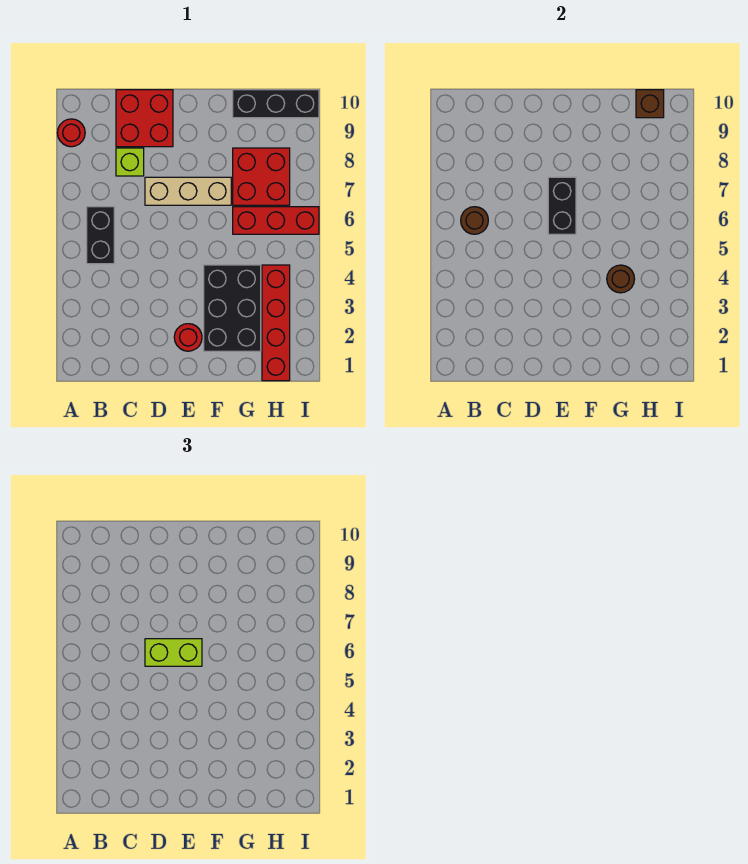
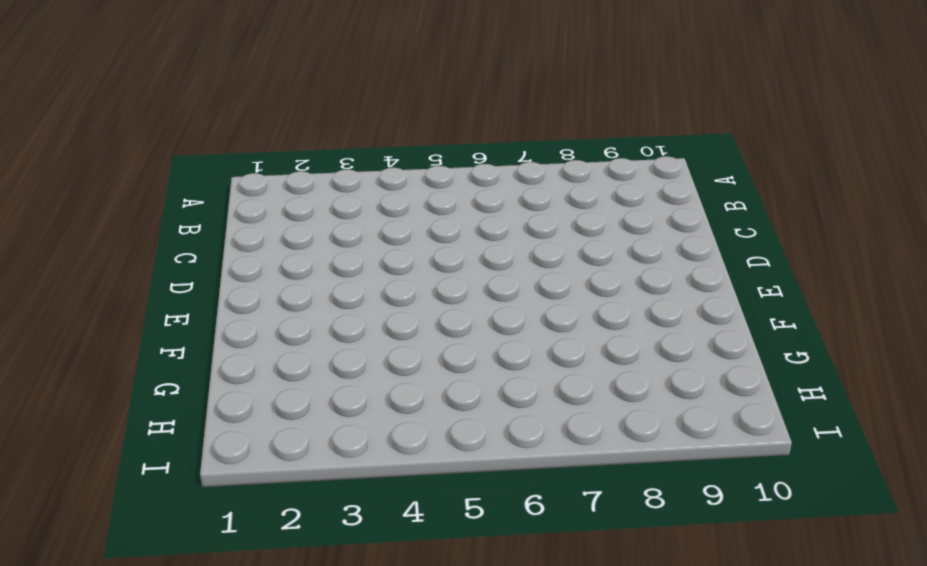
none -> red 1x1 round brick [57,119,85,147]
none -> black 1x2 brick [87,207,114,264]
none -> lime 1x1 brick [116,148,144,176]

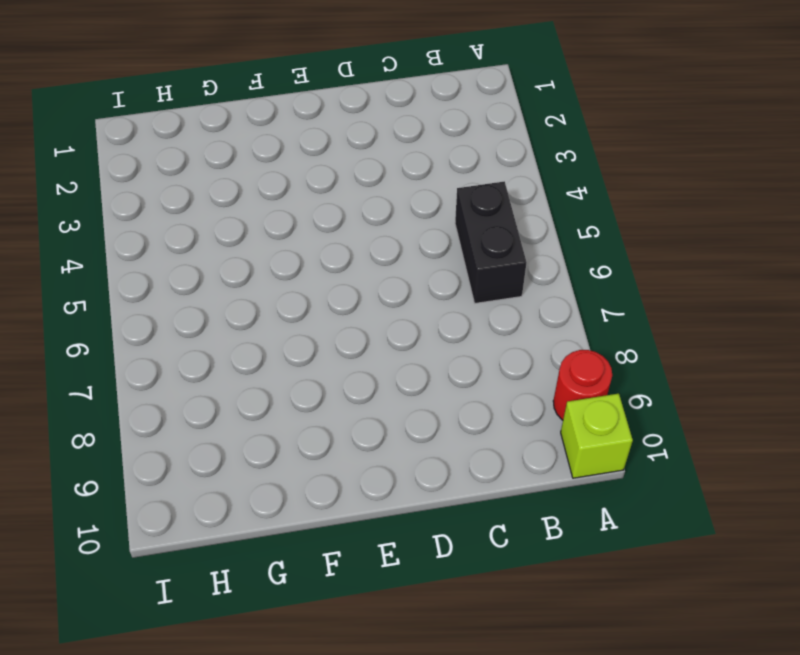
lime 1x1 brick [561,394,633,478] -> lime 1x1 brick moved to [116,148,144,176]
none -> red 2x2 brick [116,90,173,147]
none -> tan 1x3 brick [145,177,231,205]
none -> red 1x1 round brick [174,324,202,351]

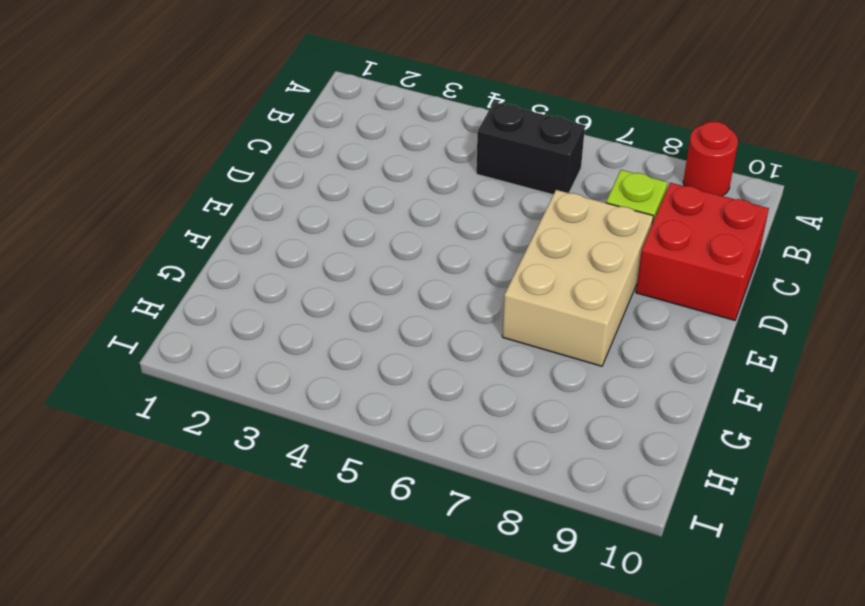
tan 2x3 brick [502,190,653,366] -> tan 1x3 brick [145,177,231,205]
none -> red 1x1 round brick [174,324,202,351]
none -> black 2x3 brick [204,265,261,351]
none -> red 1x3 brick [233,207,319,234]

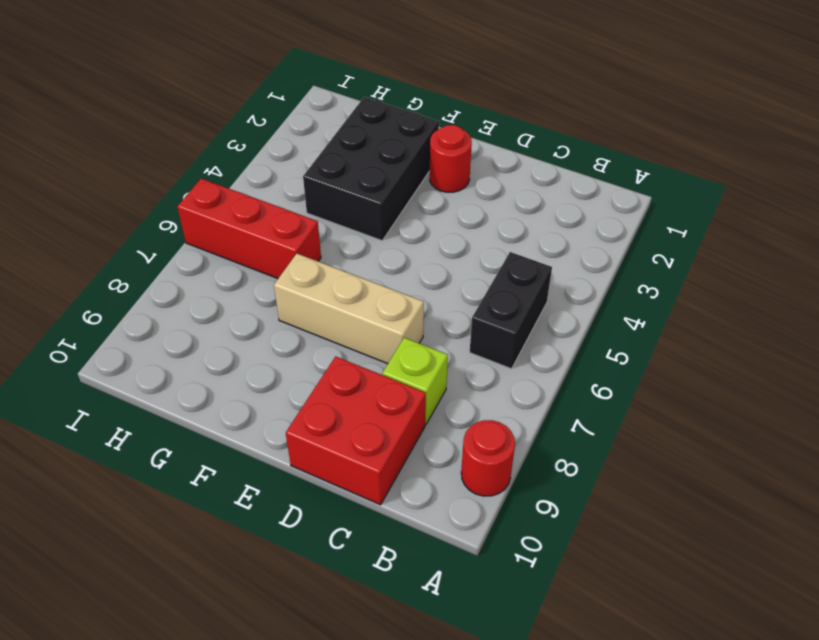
none -> red 2x2 brick [233,148,290,205]
none -> black 1x3 brick [233,90,319,118]
none -> red 1x4 brick [262,265,290,381]

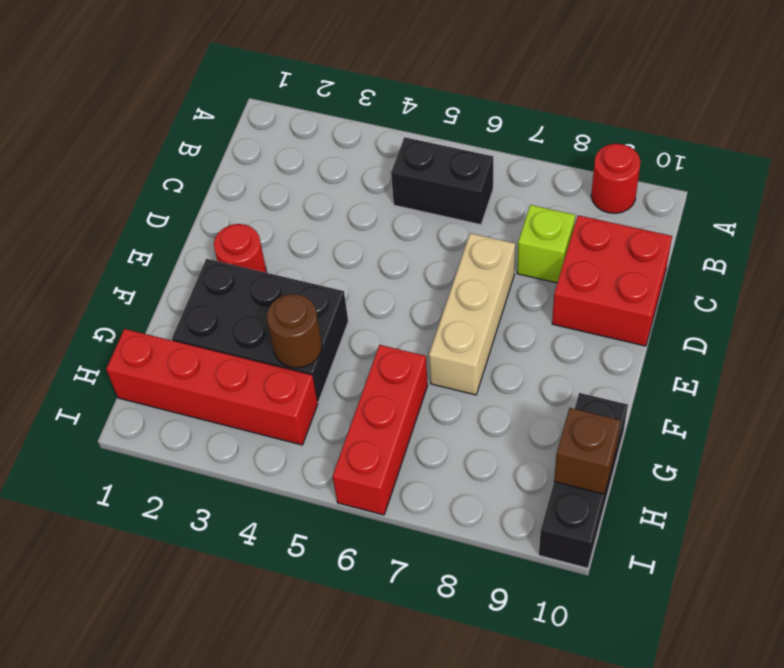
none -> red 2x2 brick [233,148,290,205]
none -> brown 1x1 round brick [461,207,488,234]
none -> black 1x2 brick [548,177,576,234]

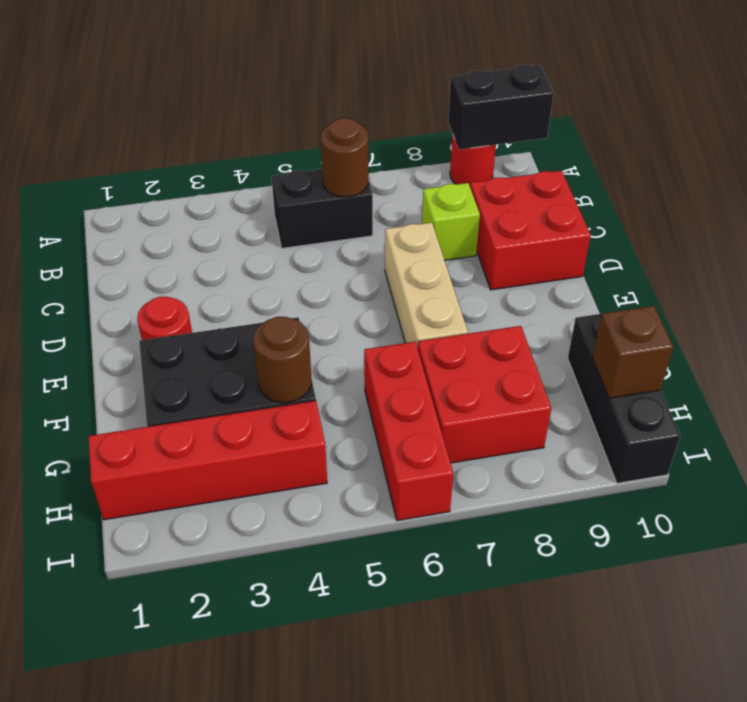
black 1x2 brick [448,65,554,149] -> black 1x2 brick moved to [548,177,576,234]
none -> lime 1x2 brick [145,639,202,666]

